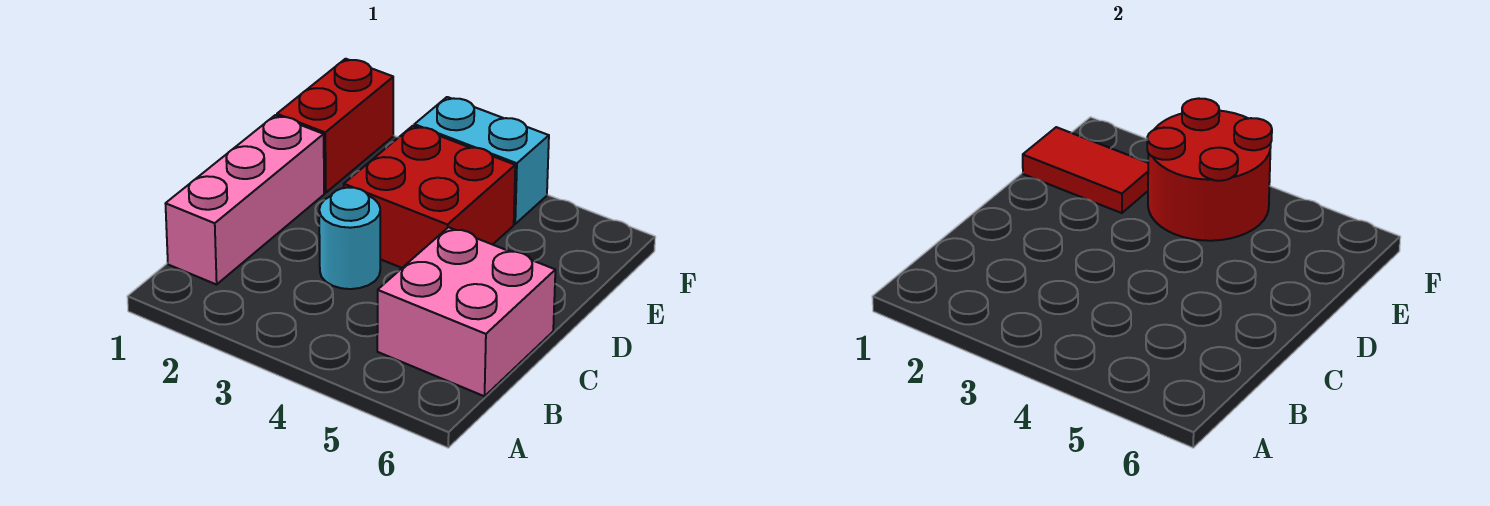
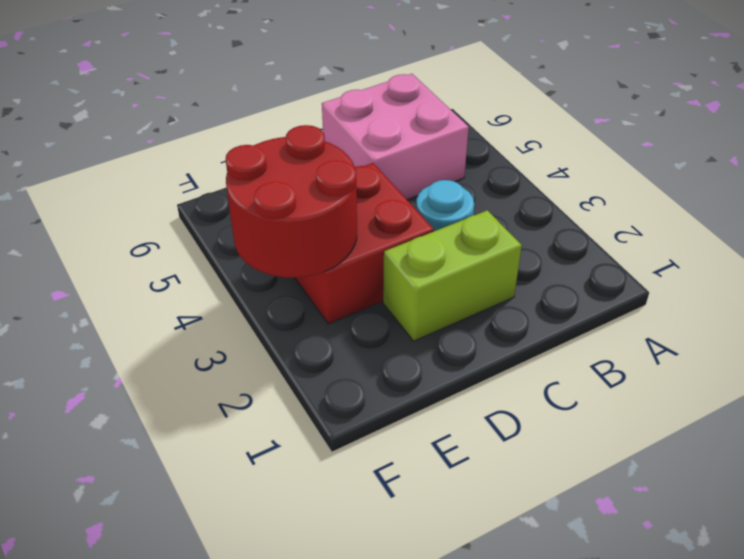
lime 1x2 brick [383,210,522,341] -> none
none -> pink 1x3 brick [165,115,324,285]
none -> red 1x2 brick [277,59,393,193]

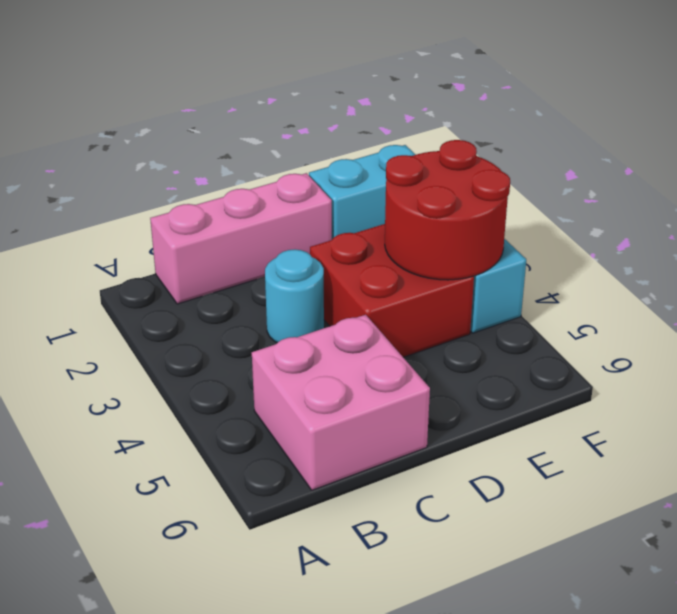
cyan 1x2 brick [309,145,416,239] -> red 1x2 brick [277,59,393,193]
none -> red 1x2 tile [1023,127,1148,213]

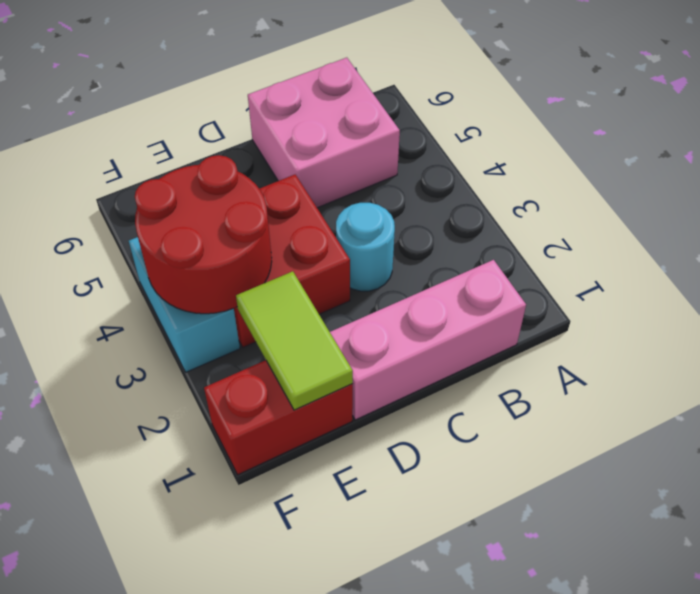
lime 1x2 tile [236,271,353,410] -> red 1x2 tile [1023,127,1148,213]

